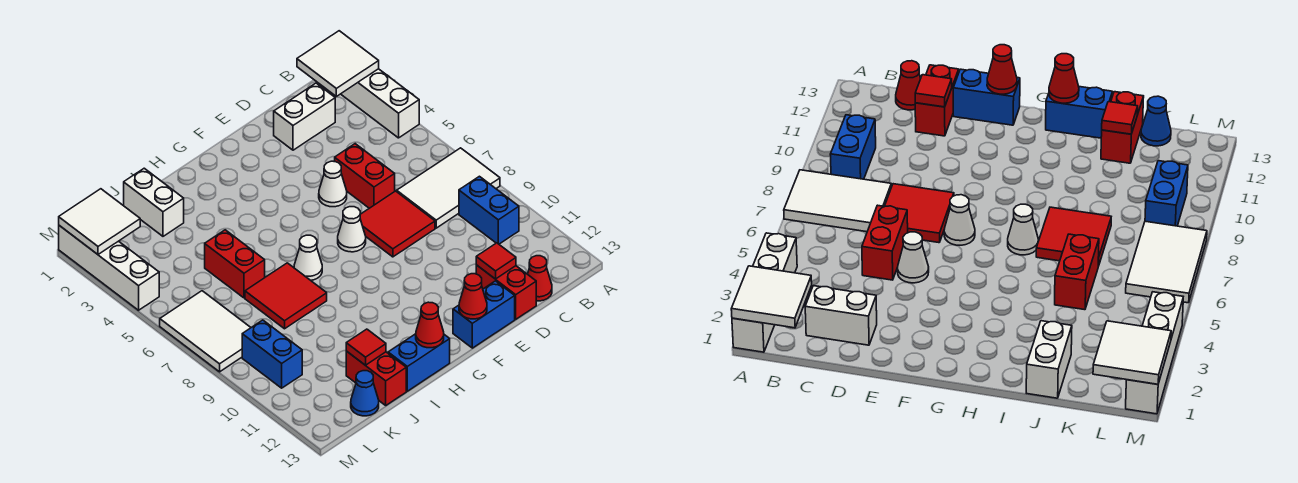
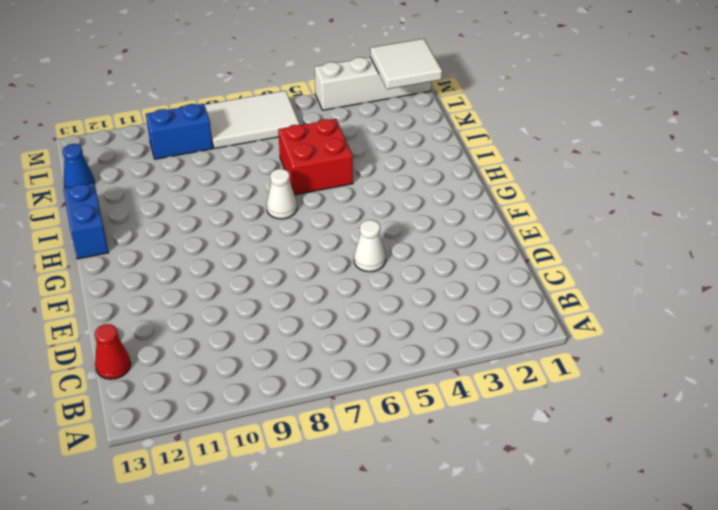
red 2x2 brick [278,119,353,195] -> red 1x2 brick [205,230,265,298]
none -> white 1x4 brick [341,69,419,138]
none -> white 2x3 tile [397,148,500,228]
none -> blue 1x2 brick [459,176,519,244]

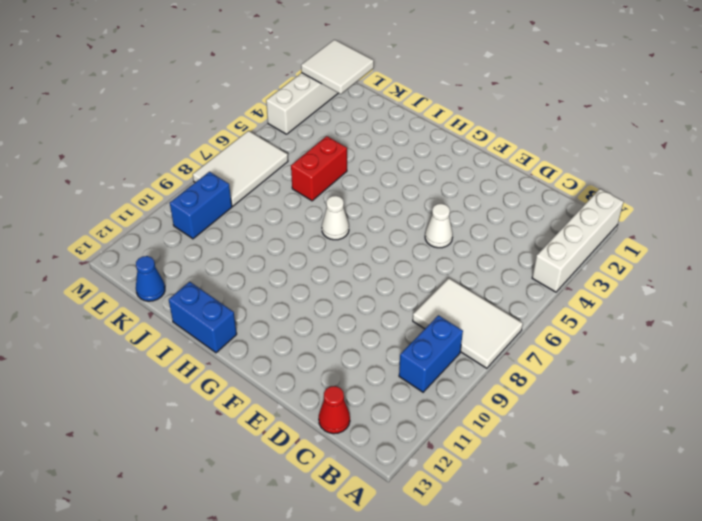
none -> white 1x2 brick [274,83,335,150]
none -> red 1x2 brick [335,144,395,208]
none -> red 2x2 tile [360,191,435,257]

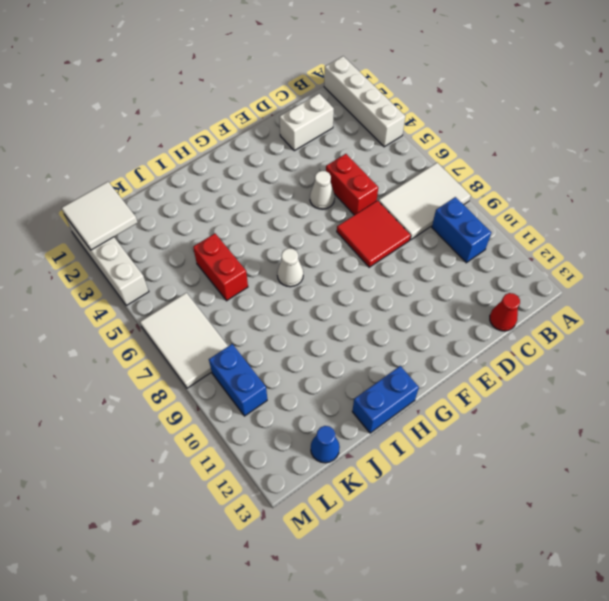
none -> red 1x2 brick [476,265,536,319]
none -> blue 1x2 brick [453,281,515,348]
none -> white 1x1 cone [338,207,366,252]

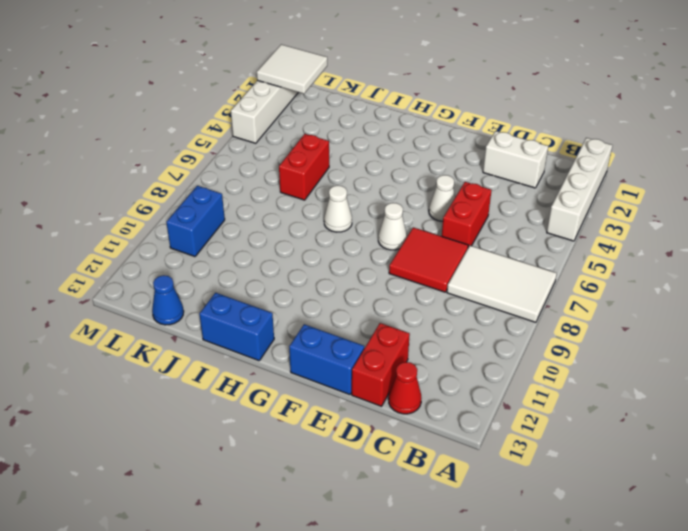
none -> blue 1x2 brick [459,176,519,244]
none -> red 2x2 tile [245,263,327,329]
none -> white 1x2 brick [124,168,184,236]

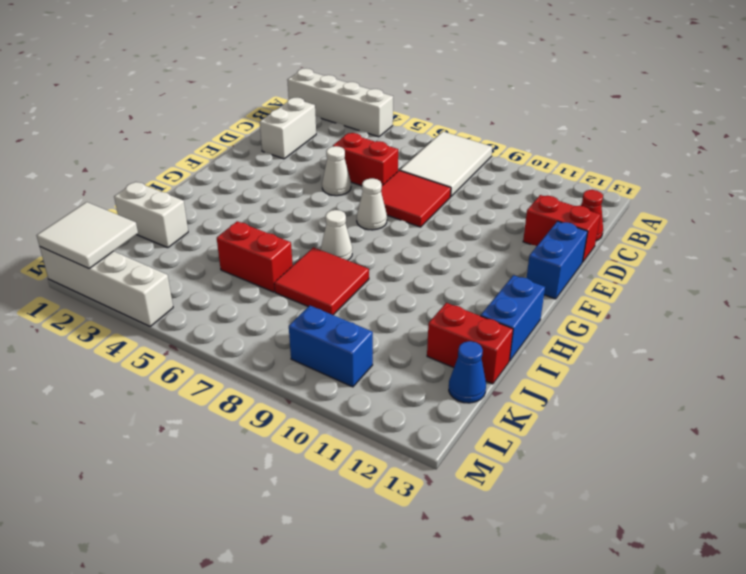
none -> blue 1x2 brick [459,176,519,244]
none -> white 2x3 tile [160,291,251,372]
none -> white 2x2 tile [297,31,379,96]

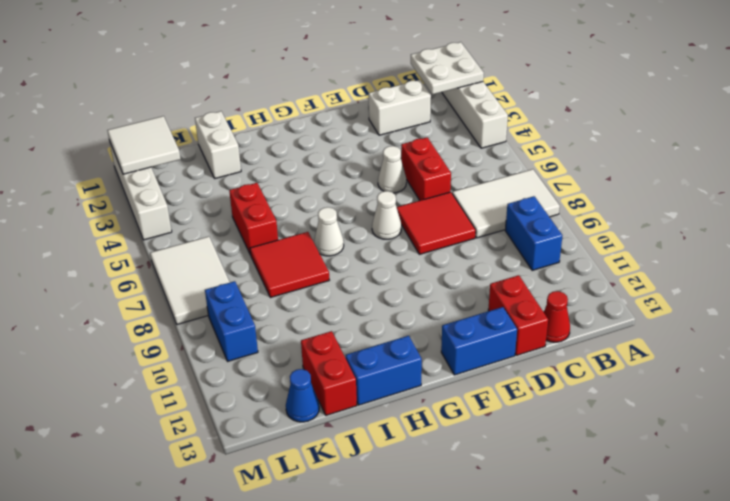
white 2x2 plate [411,42,484,95] -> white 2x2 tile [297,31,379,96]
none -> red 1x1 tile [476,243,516,279]
none -> red 1x1 cone [459,274,487,319]
none -> red 1x1 cone [416,302,444,348]

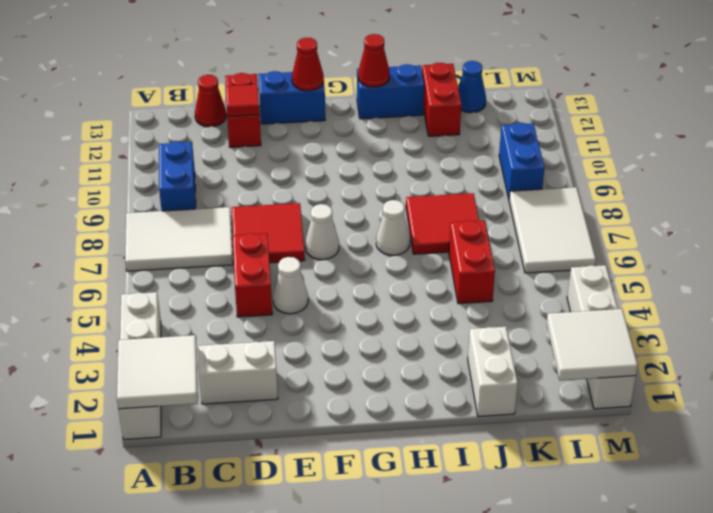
none -> red 1x1 tile [346,329,386,365]

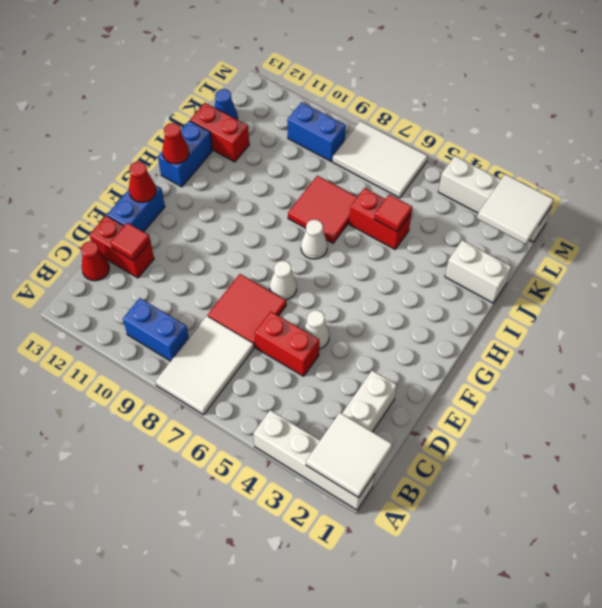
red 1x1 tile [375,194,412,232] -> red 1x1 tile moved to [346,329,386,365]

